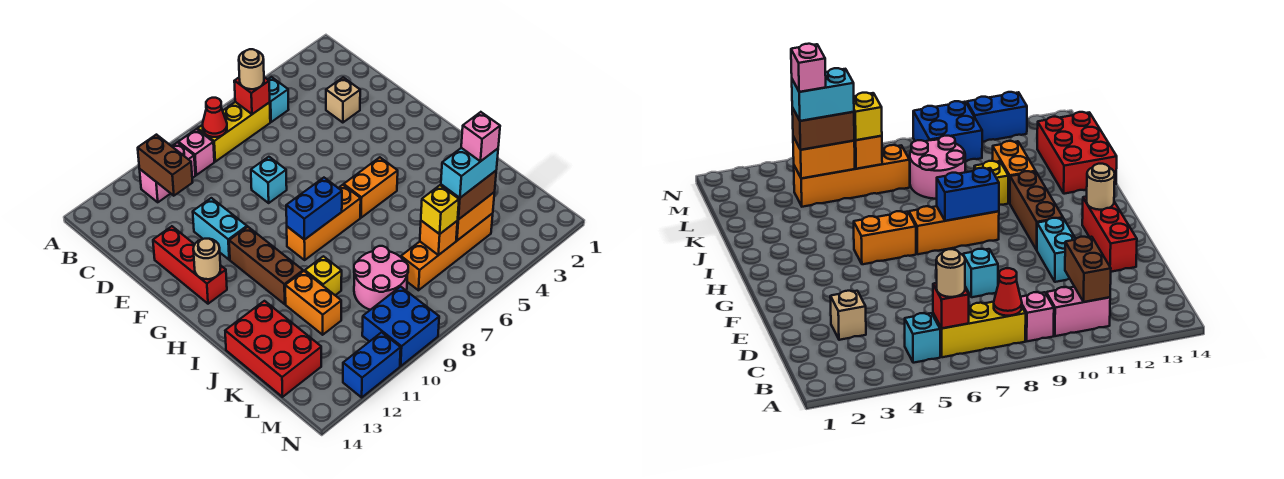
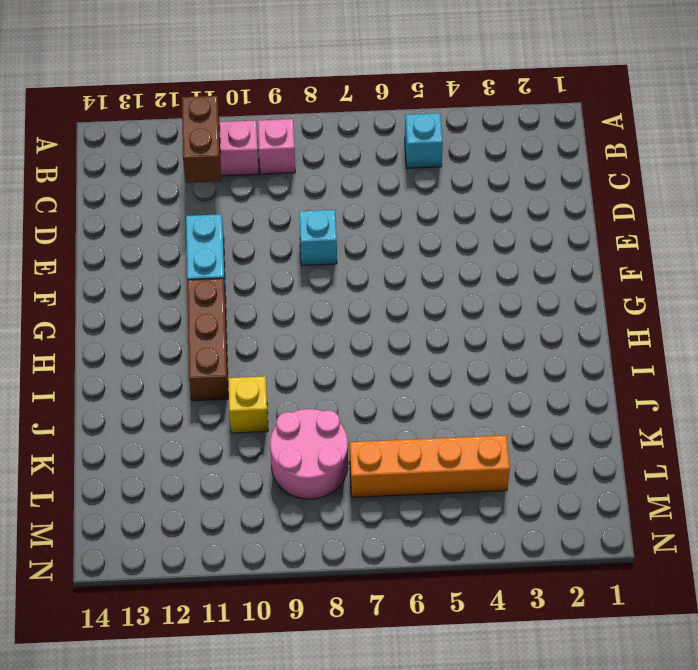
none -> yellow 1x3 brick [198,102,270,162]
none -> tan 1x1 brick [326,77,360,123]
none -> red 1x3 brick [153,226,227,304]
none -> orange 1x2 brick [344,157,398,218]

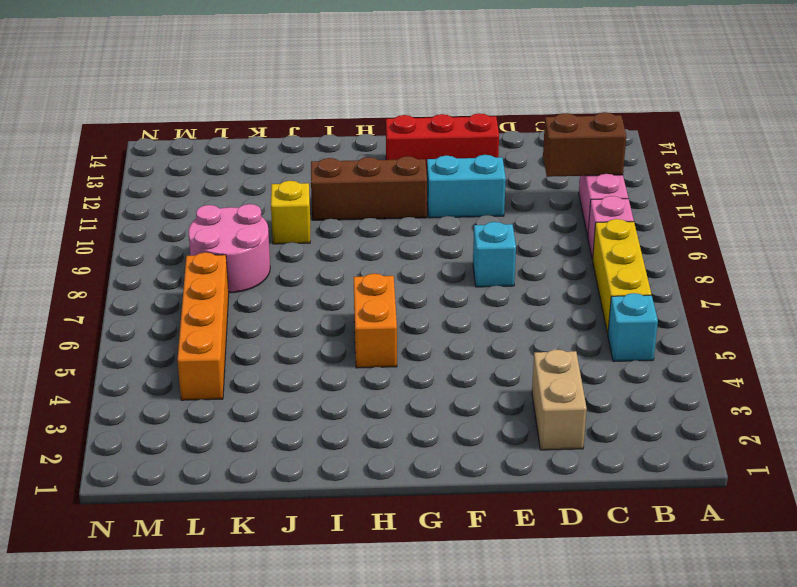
tan 1x2 brick [532,349,587,450] -> tan 1x1 brick [326,77,360,123]
none -> orange 1x3 brick [287,185,361,260]
none -> orange 1x2 brick [285,271,341,335]
none -> red 2x3 brick [225,301,321,397]
none -> blue 2x2 brick [362,287,439,366]

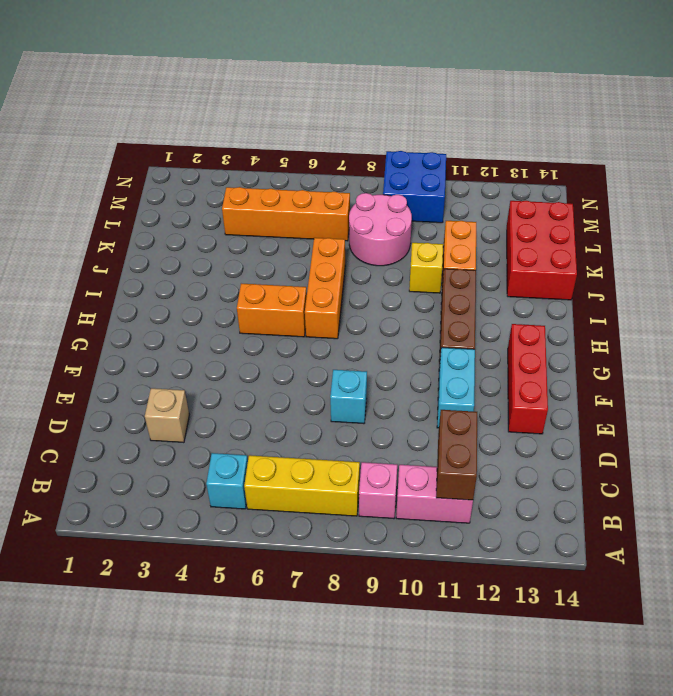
orange 1x3 brick [305,238,345,339] -> orange 1x3 brick turned to [287,185,361,260]
none -> blue 1x2 brick [343,332,401,397]
none -> red 1x1 brick [234,77,270,114]
none -> red 1x1 cone [203,98,227,137]
none -> tan 1x1 round brick [193,239,221,279]

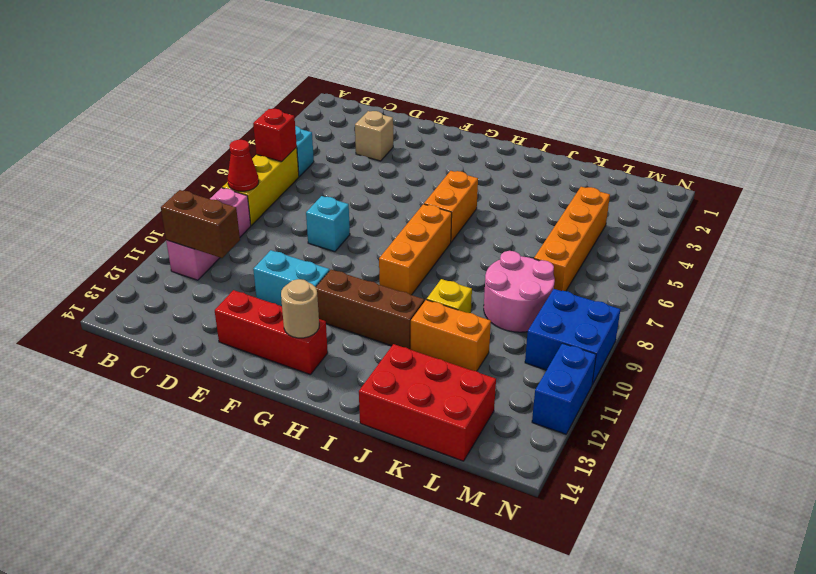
none -> blue 1x2 brick [286,178,342,240]
none -> orange 1x2 brick [456,192,495,240]
none -> orange 1x1 brick [420,221,457,255]
none -> tan 1x1 round brick [239,49,264,89]

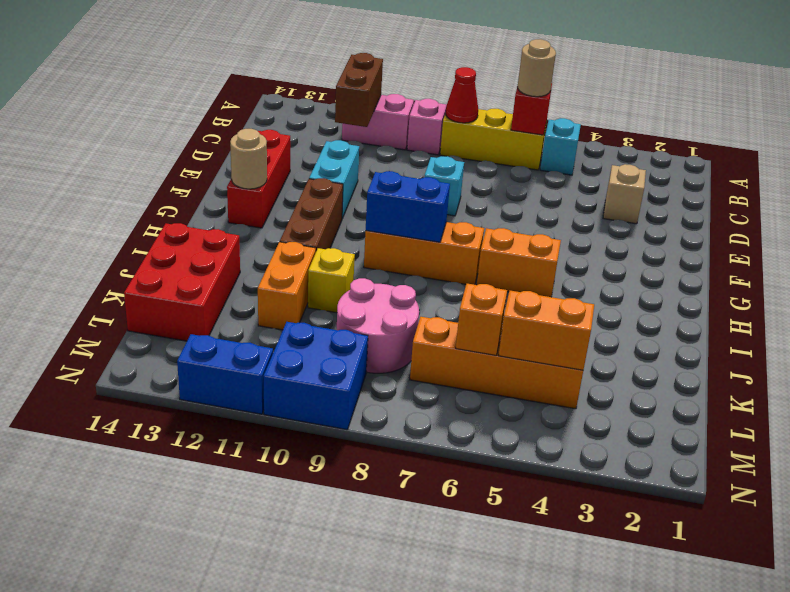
none -> brown 1x2 brick [441,171,496,220]
none -> yellow 1x1 brick [421,185,459,234]
none -> cyan 1x2 brick [441,148,498,198]
none -> pink 1x1 brick [461,112,500,162]

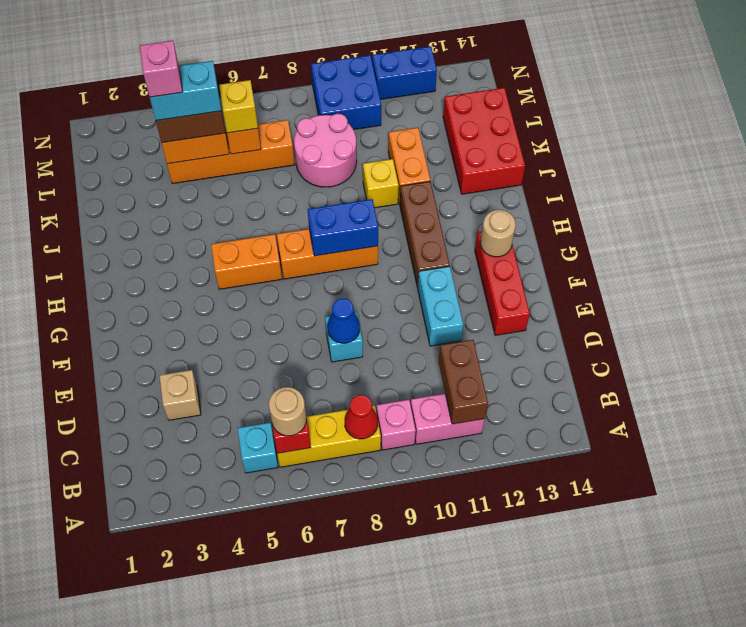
blue 1x1 cone [327,299,360,343] -> none

